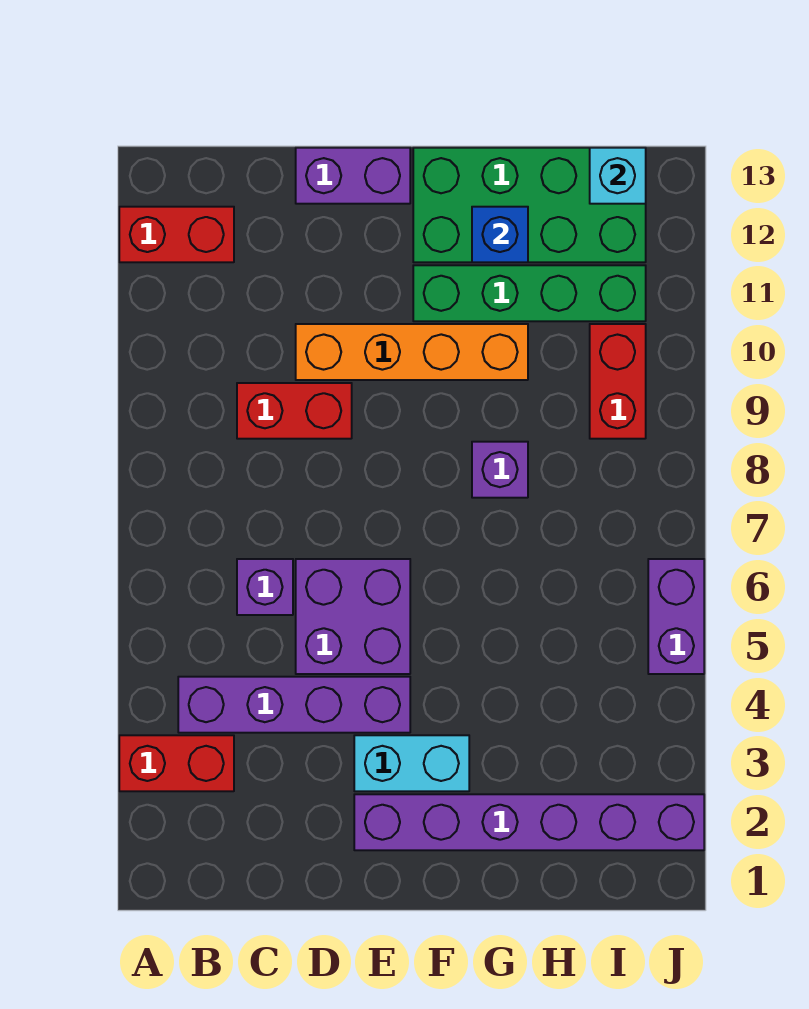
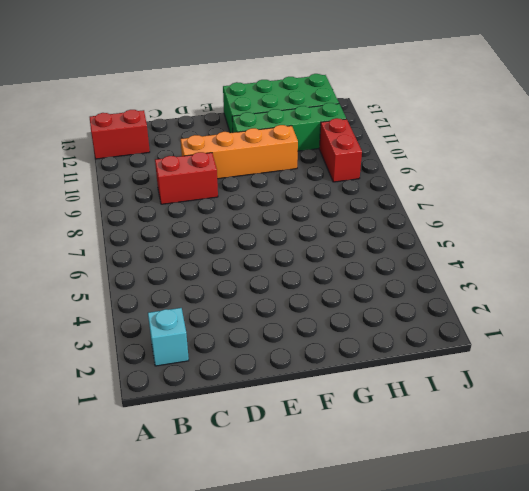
cyan 1x1 brick [148,308,189,366] -> cyan 1x1 brick moved to [590,148,646,204]
none -> red 1x2 brick [119,735,234,791]
none -> purple 1x4 brick [178,677,410,733]
none -> purple 1x1 brick [237,559,293,615]

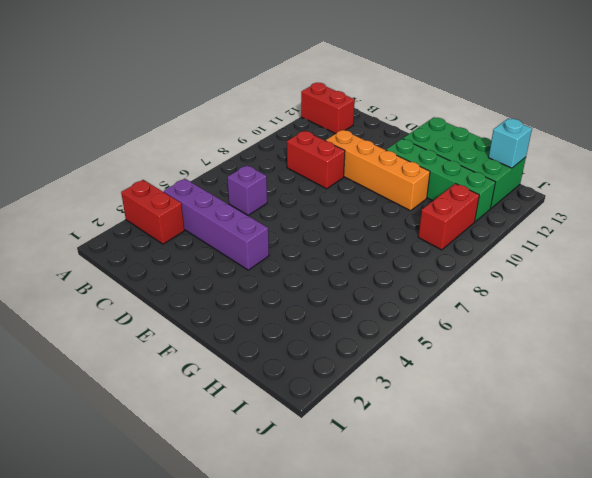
none -> purple 2x2 brick [296,559,410,674]
none -> purple 1x2 brick [296,148,410,204]
none -> purple 1x6 brick [354,794,704,850]

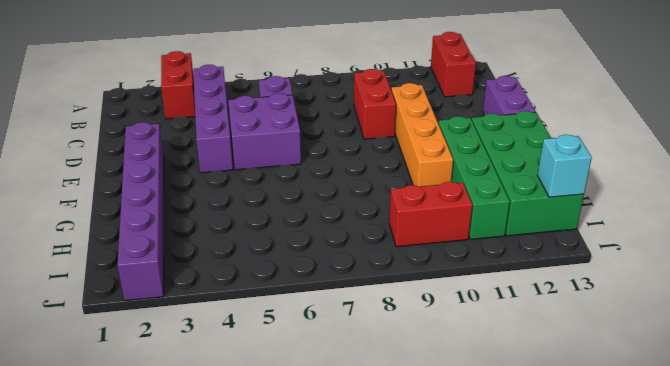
none -> cyan 1x2 brick [354,735,469,791]
none -> purple 1x1 brick [472,442,528,498]
none -> purple 1x2 brick [648,559,704,674]

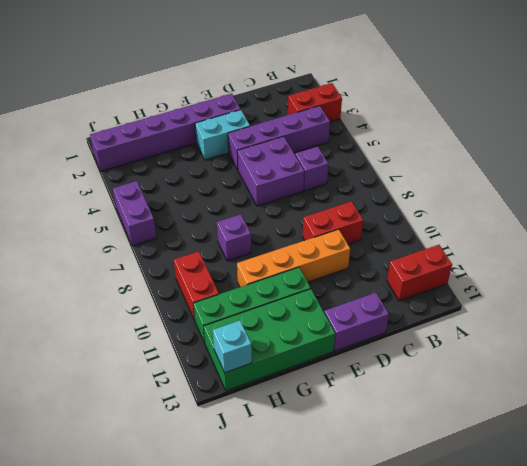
none -> blue 1x1 brick [472,207,528,262]

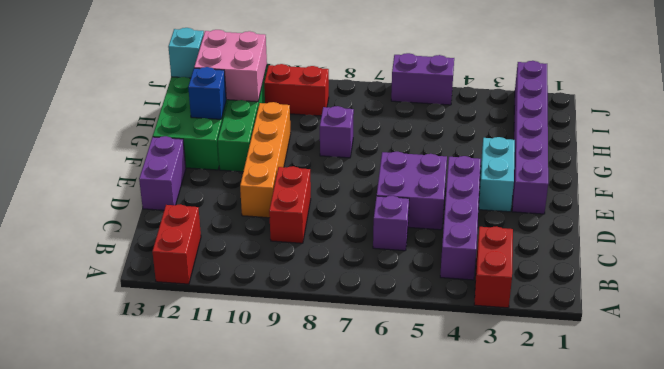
pink 2x2 brick [194,30,267,102] -> none

